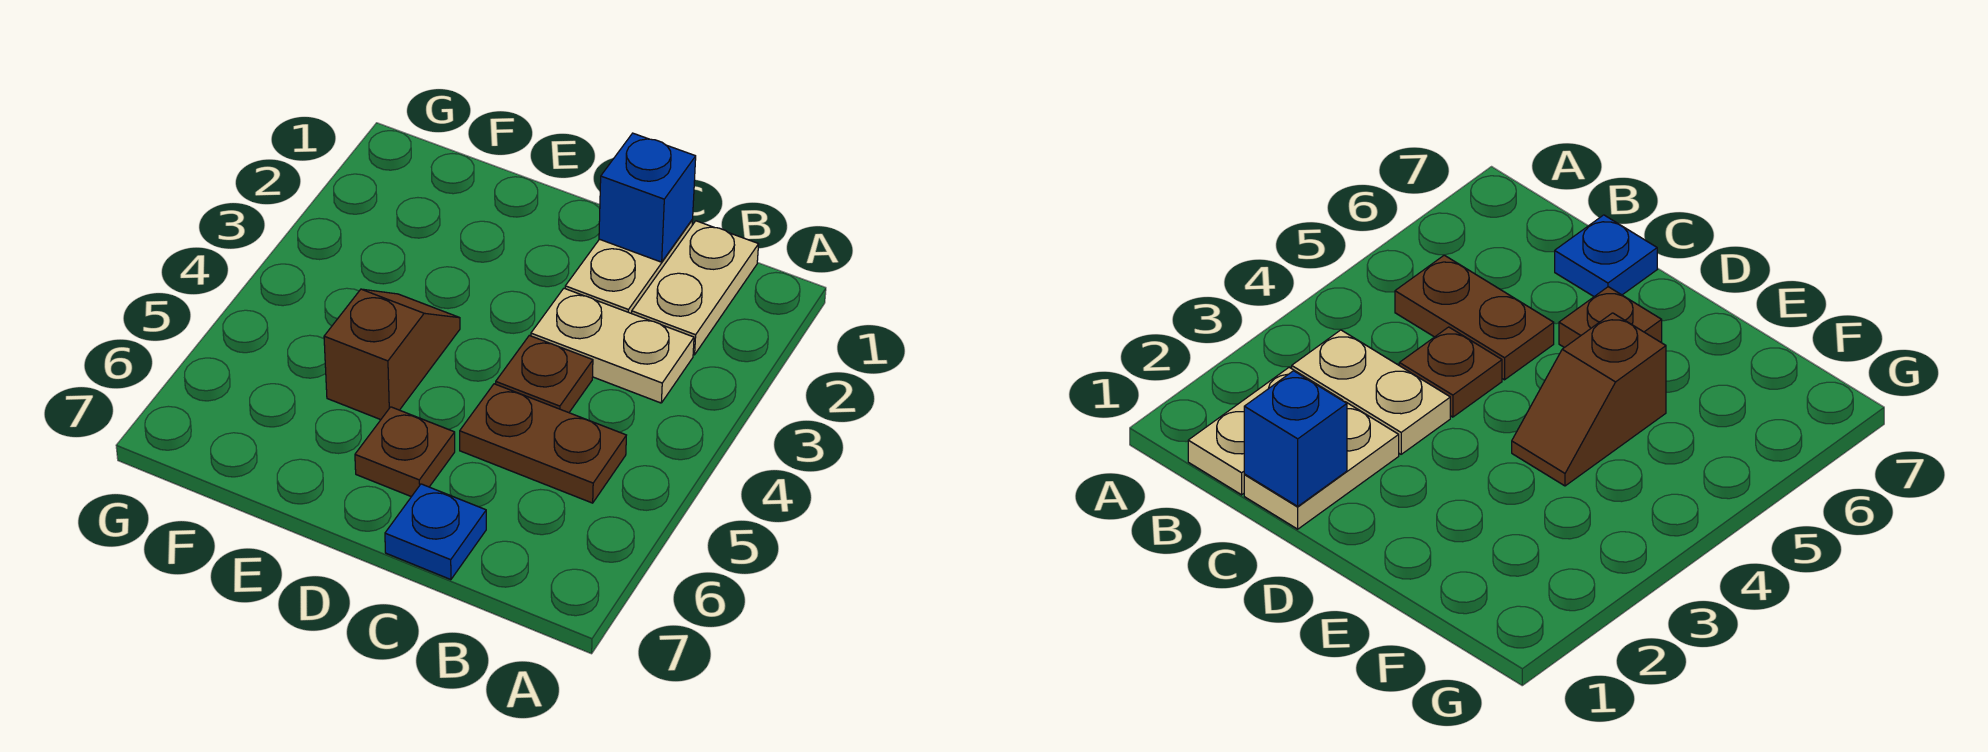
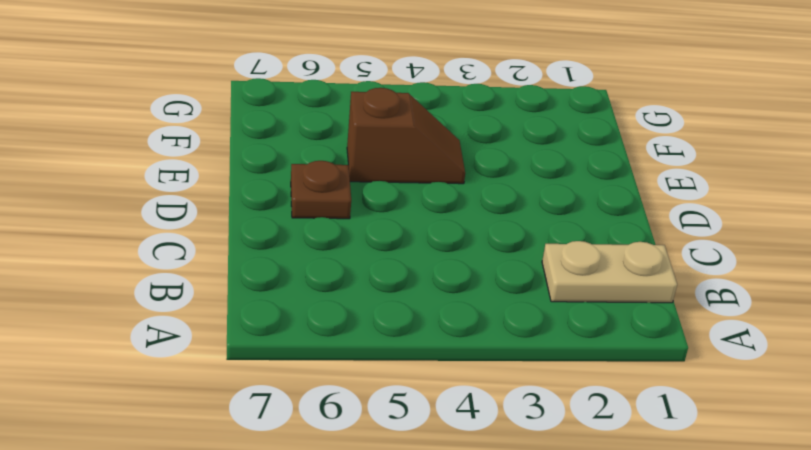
none -> tan 1x2 plate [531,288,694,403]
none -> brown 1x2 plate [460,384,626,503]

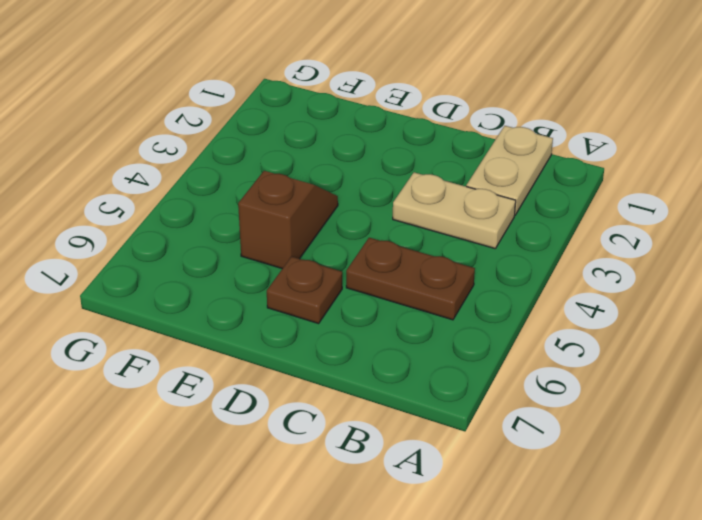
none -> tan 1x2 plate [565,220,693,313]
none -> brown 1x1 plate [496,335,593,413]

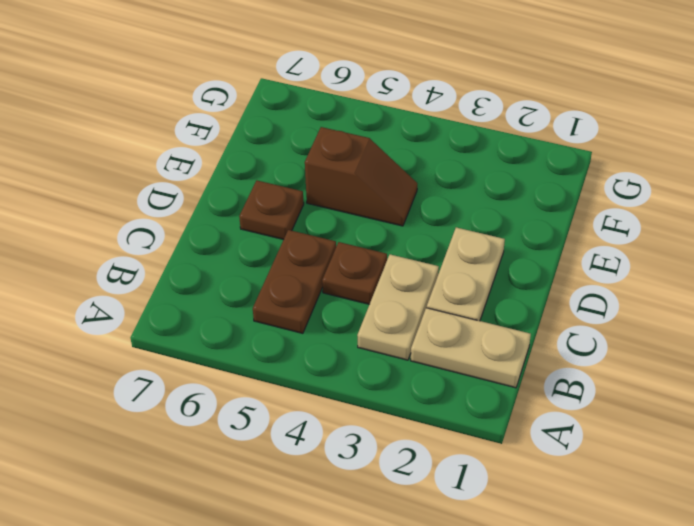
tan 1x2 plate [427,227,505,321] -> tan 1x2 plate turned to [565,220,693,313]
none -> blue 1x1 plate [385,484,486,580]
none -> blue 1x1 brick [599,133,696,262]

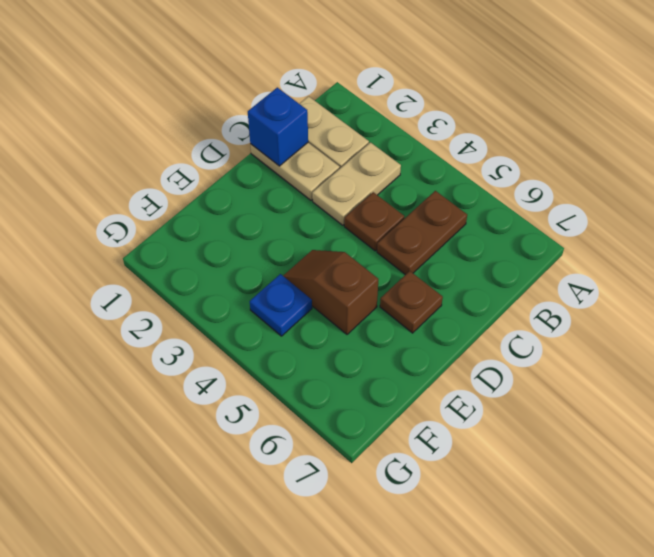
blue 1x1 plate [250,274,312,336] -> blue 1x1 plate moved to [385,484,486,580]

